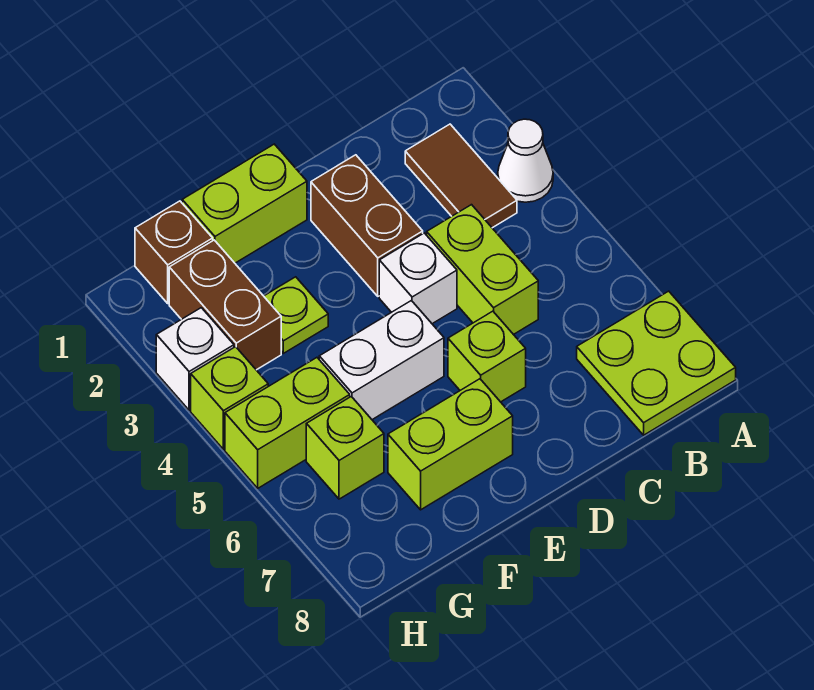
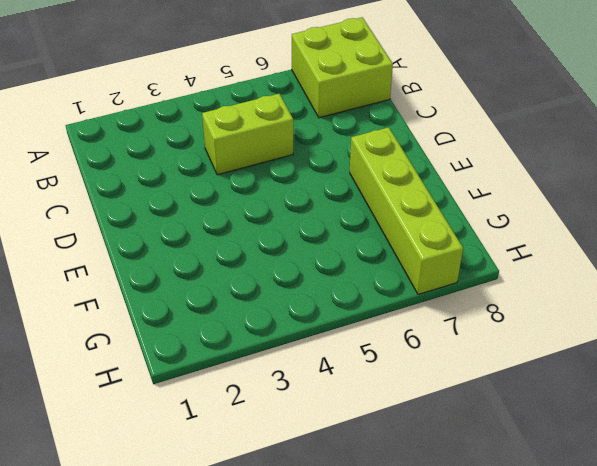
lime 2x2 brick [292,17,393,118] -> lime 2x2 plate [577,291,736,435]
lime 1x4 brick [350,127,463,294] -> lime 1x2 brick [388,379,513,510]
none -> white 1x1 cone [498,119,553,202]
none -> brown 1x2 tile [405,124,517,228]
none -> brown 1x2 brick [311,155,423,296]

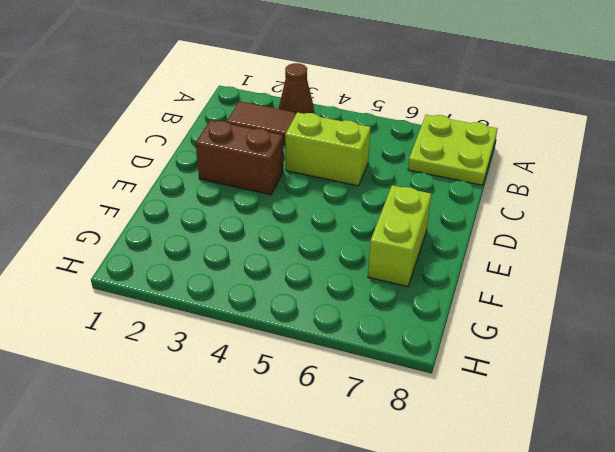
brown 1x1 cone [279,63,314,114] -> white 1x1 cone [498,119,553,202]
none -> white 1x1 brick [379,233,457,324]
none -> lime 1x1 brick [448,311,526,402]
none -> lime 1x2 brick [182,144,307,263]

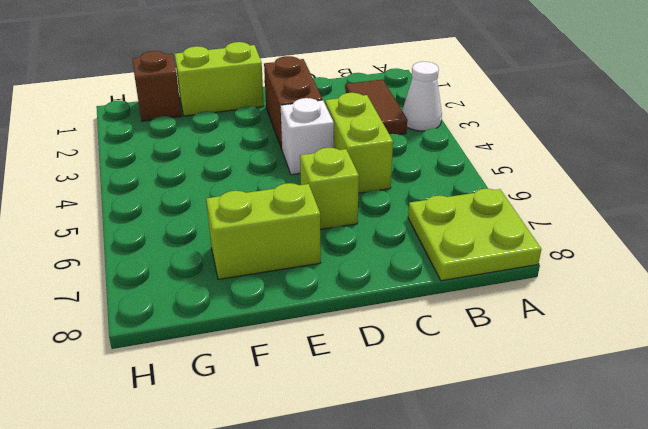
none -> white 1x2 brick [319,301,444,420]
none -> lime 1x1 plate [264,277,328,353]
none -> brown 1x2 brick [169,240,281,370]

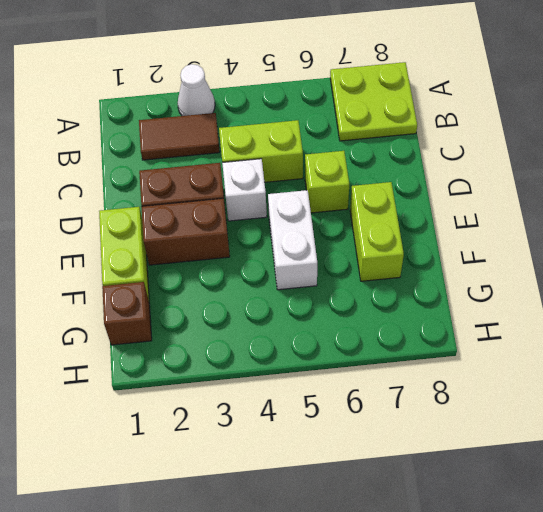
brown 1x2 brick [141,198,230,265] -> brown 1x2 brick moved to [169,240,281,370]
none -> lime 1x1 plate [264,277,328,353]
none -> lime 1x2 brick [225,358,350,488]
none -> lime 1x1 brick [306,396,384,499]

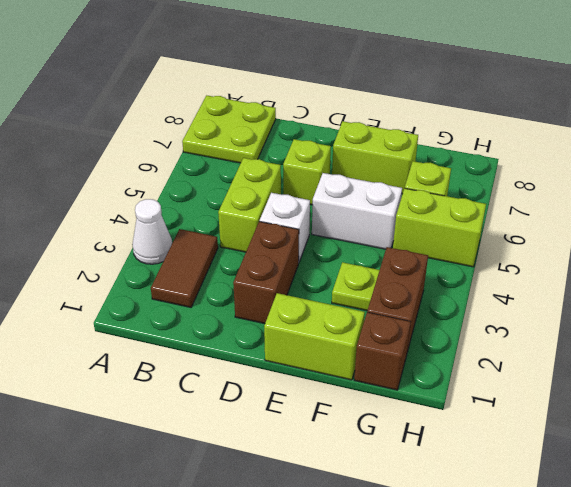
none -> white 1x1 brick [156,308,234,410]
none -> lime 1x1 brick [191,347,268,449]

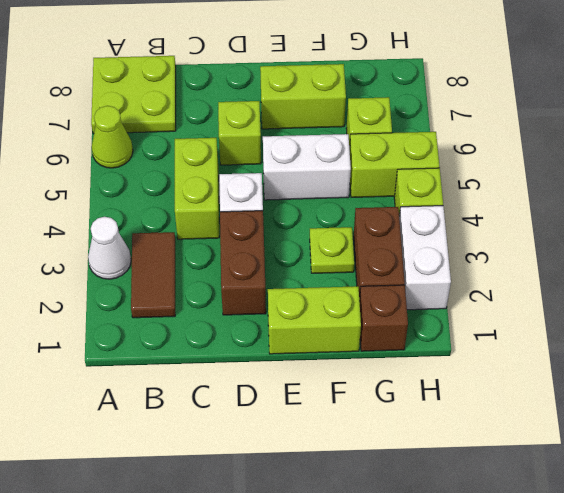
lime 1x1 cone [92,106,133,168] -> none
white 1x2 brick [399,206,451,310] -> white 1x1 brick [156,308,234,410]

